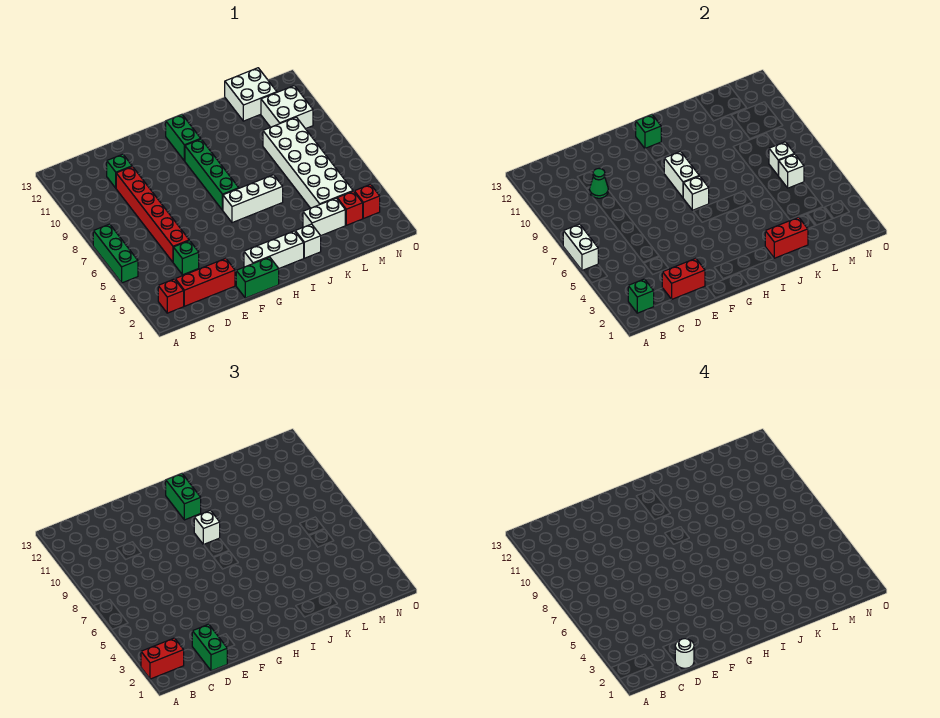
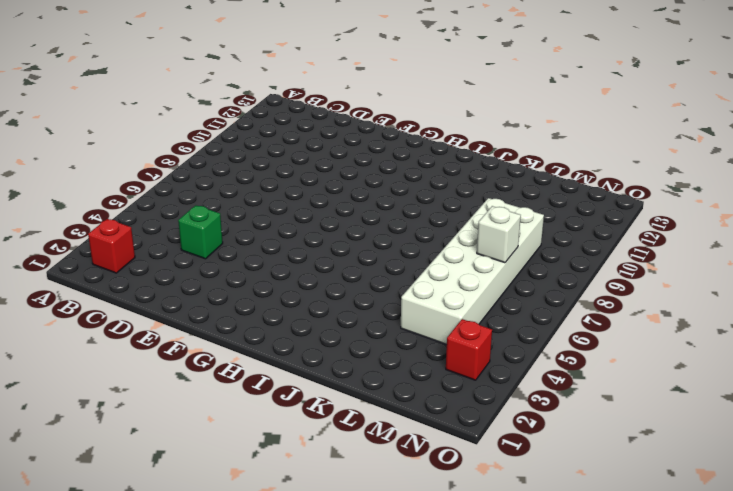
none -> green 1x3 brick [93,224,138,283]
none -> red 1x3 brick [175,258,235,306]
none -> red 1x6 brick [116,167,189,262]
none -> green 1x1 brick [107,154,132,188]

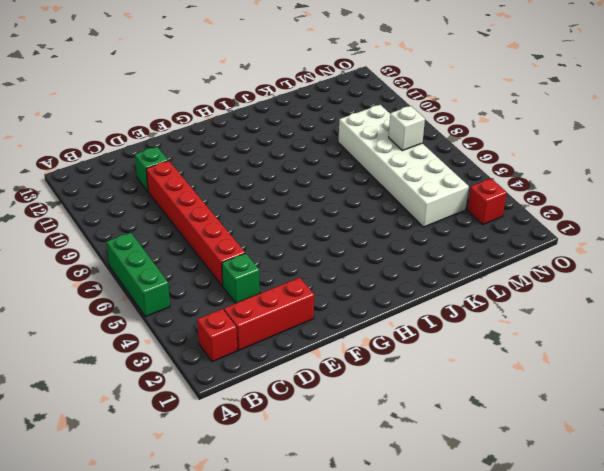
none -> green 1x2 brick [236,257,279,298]
none -> white 1x3 brick [244,231,304,268]
none -> white 1x3 brick [223,175,283,223]
none -> green 1x4 brick [185,139,239,210]

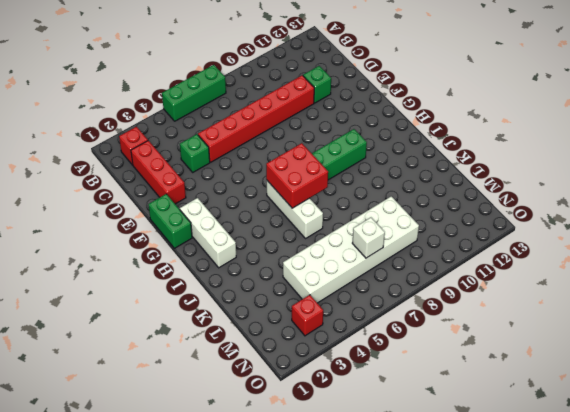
red 2x2 brick [266,143,328,208] -> white 1x1 brick [683,176,709,210]
none -> green 1x2 brick [166,115,201,161]
none -> white 1x1 brick [295,224,321,258]
none -> white 1x2 brick [303,198,345,236]
none -> white 2x2 brick [225,68,277,121]

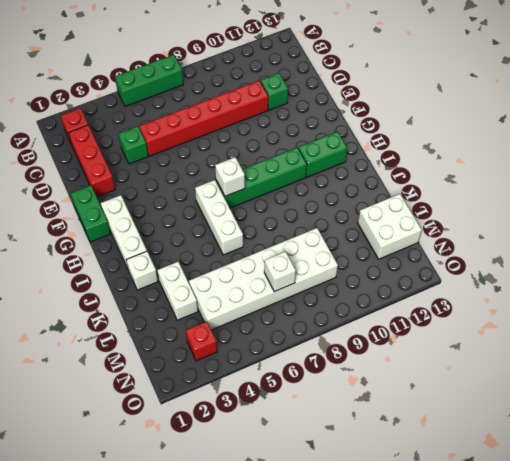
none -> red 1x1 brick [337,191,363,225]
none -> white 2x2 brick [261,86,313,129]
none -> white 1x2 brick [563,224,598,270]
none -> green 1x1 brick [628,279,654,313]

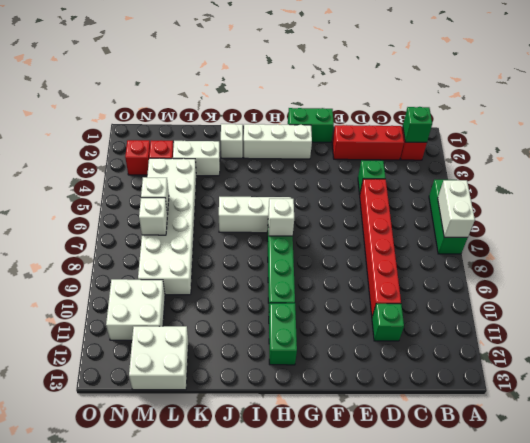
none -> red 1x2 brick [662,258,705,299]
none -> green 1x1 cone [590,169,608,198]
none -> white 1x2 brick [664,152,699,198]
none -> green 1x1 brick [636,115,661,148]

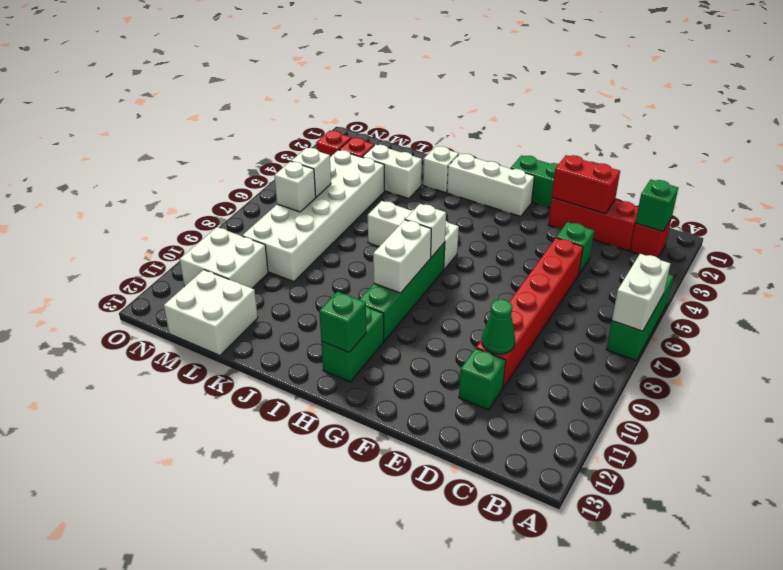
none -> red 1x2 brick [765,217,808,258]
none -> red 1x2 brick [141,638,184,679]
none -> green 1x2 brick [192,624,227,671]
none -> white 1x1 brick [194,511,220,544]

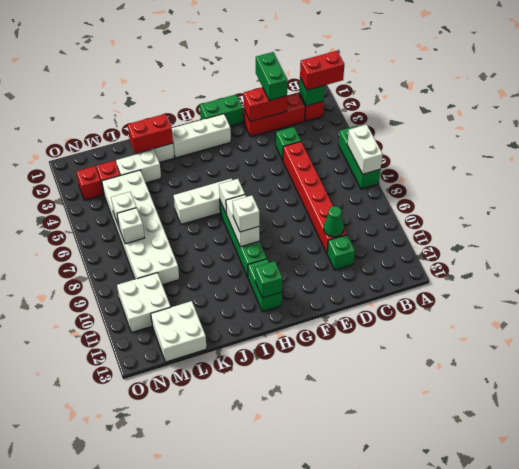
none -> green 1x2 brick [166,474,201,520]
none -> white 1x1 round brick [675,639,694,668]

